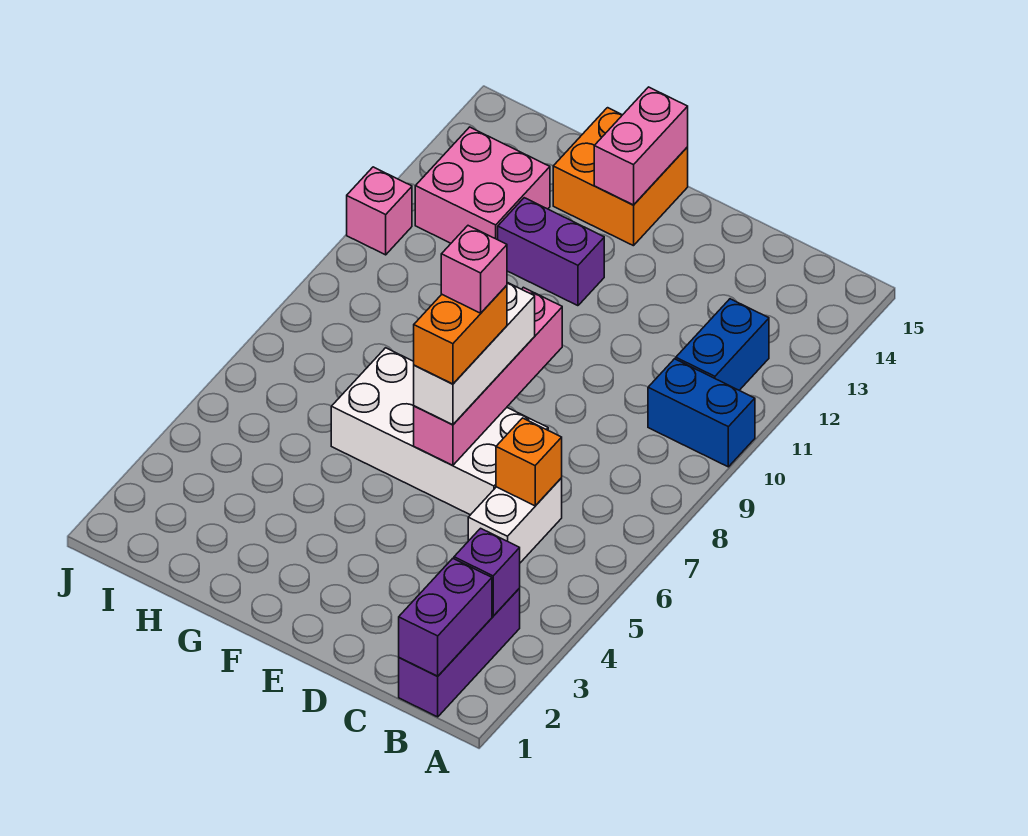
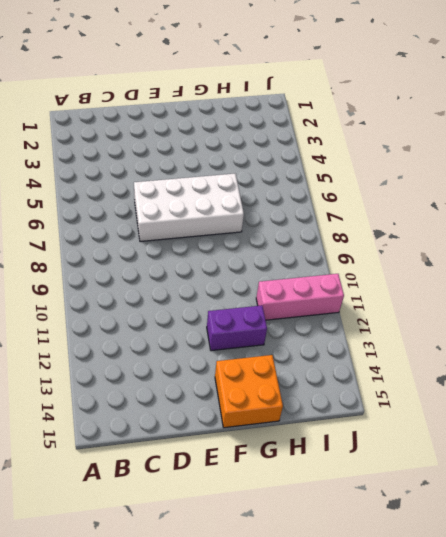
pink 1x3 brick [256,274,344,320] -> pink 1x1 brick [347,167,412,255]
none -> blue 1x2 brick [648,359,755,467]
none -> purple 1x3 brick [399,588,520,717]
none -> blue 1x2 brick [676,299,769,390]

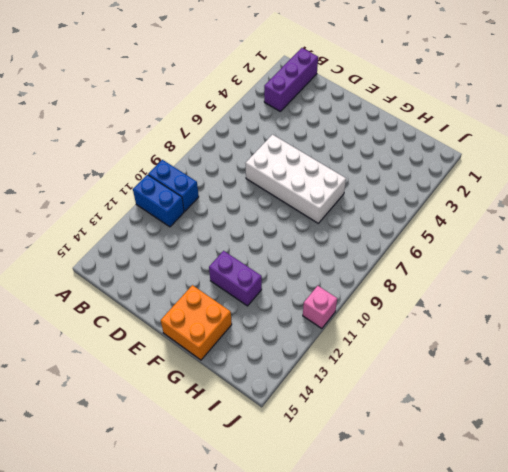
blue 1x2 brick [133,175,184,227] -> blue 1x2 brick turned to [676,299,769,390]
none -> white 1x2 brick [468,478,562,563]
none -> pink 2x2 brick [415,127,550,243]
none -> purple 1x2 brick [399,559,492,676]

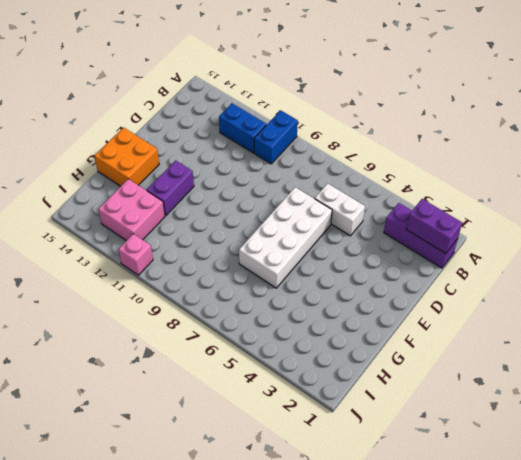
none -> purple 1x1 brick [454,528,520,616]
none -> orange 1x1 brick [496,418,562,506]
none -> pink 1x4 brick [414,287,562,466]

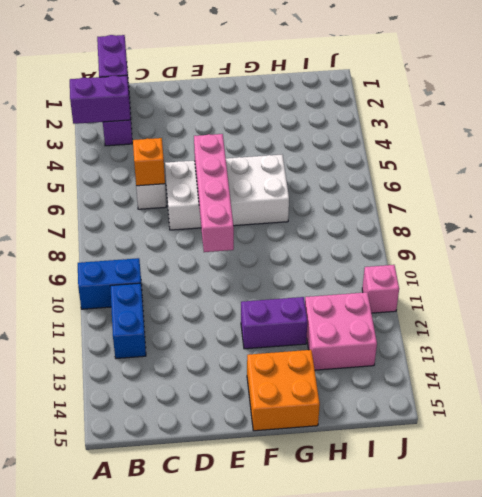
purple 1x2 brick [70,76,130,124] -> purple 1x1 brick [454,528,520,616]
none -> pink 1x2 brick [594,87,688,205]
none -> white 1x3 brick [414,283,535,425]
none -> orange 1x2 brick [414,285,507,384]

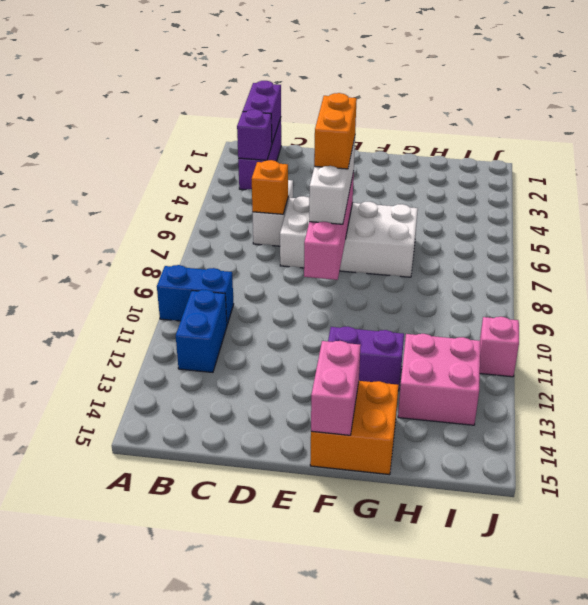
none -> pink 1x1 brick [441,226,507,313]

